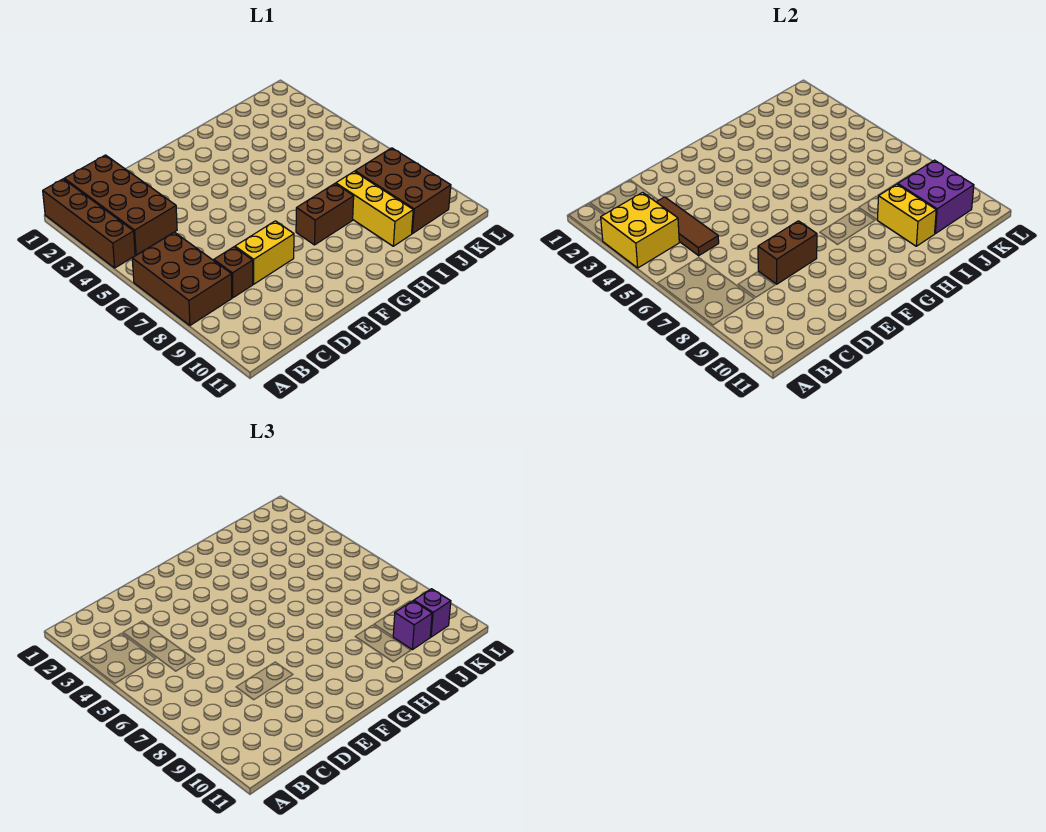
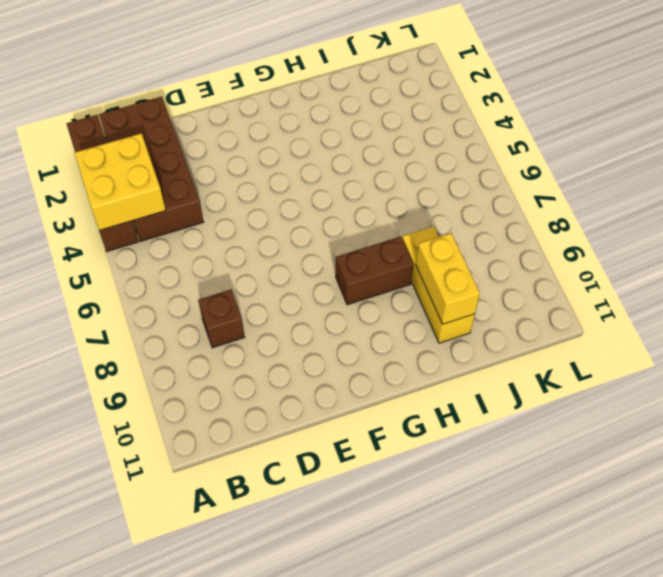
none -> brown 2x3 brick [132,232,232,325]
none -> yellow 1x2 brick [235,221,294,284]
none -> brown 2x3 brick [355,148,451,234]

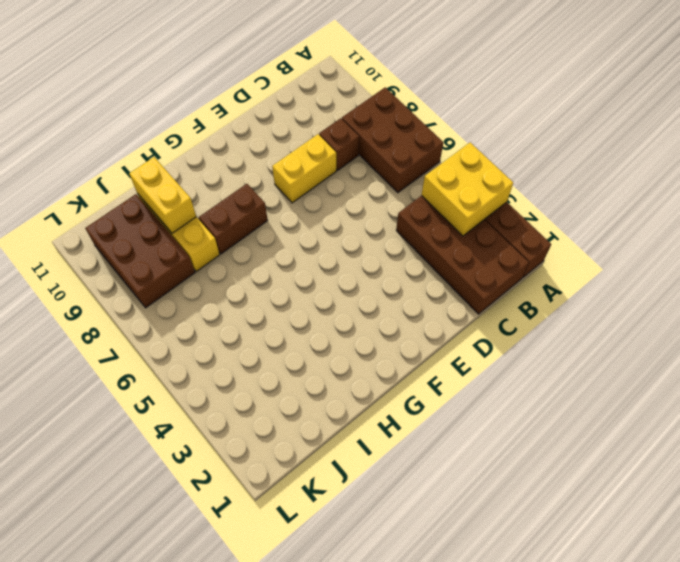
none -> brown 1x3 tile [657,197,719,256]
none -> brown 1x2 brick [758,221,817,284]
none -> purple 2x2 brick [898,160,974,234]

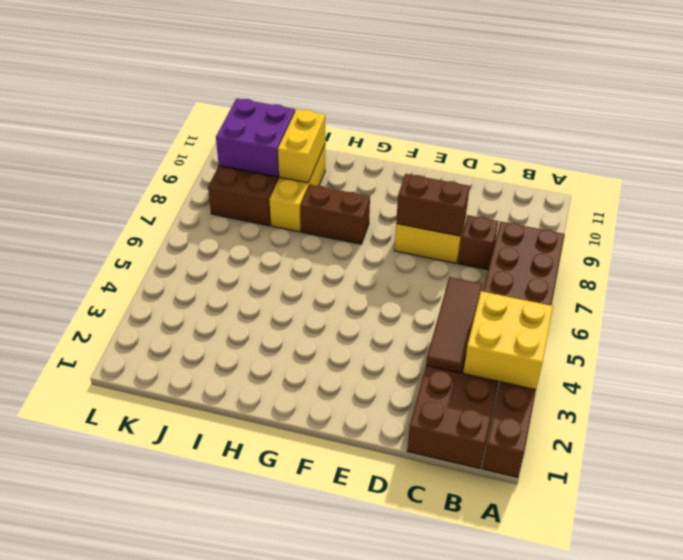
none -> purple 1x1 brick [393,601,432,650]
none -> purple 1x1 brick [414,589,451,637]

